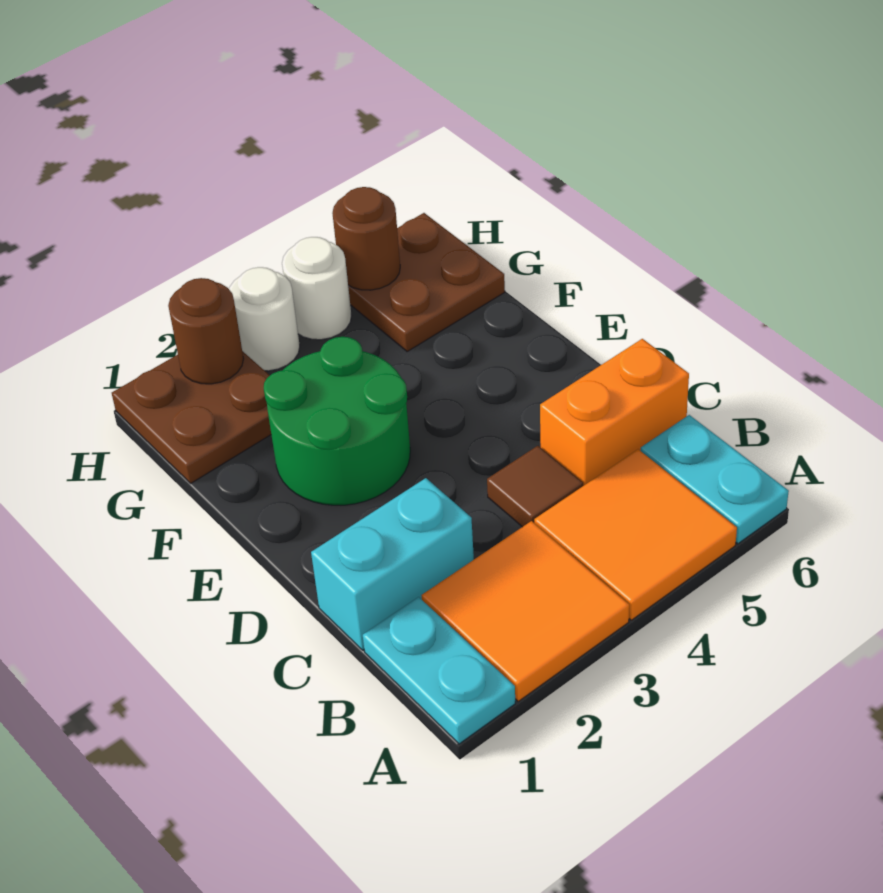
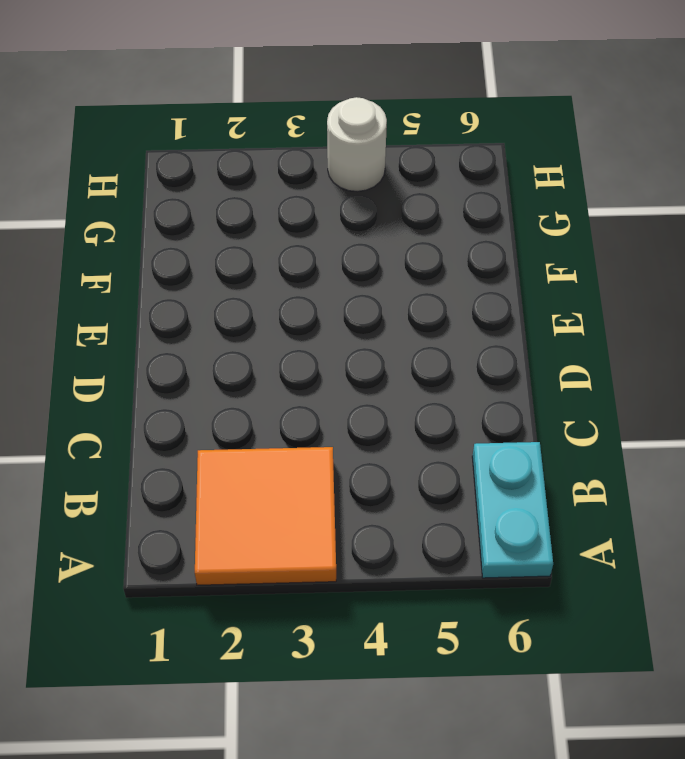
none -> cyan 1x2 plate [363,597,515,744]
none -> orange 2x2 tile [534,449,737,620]
none -> cyan 1x2 brick [311,478,474,650]

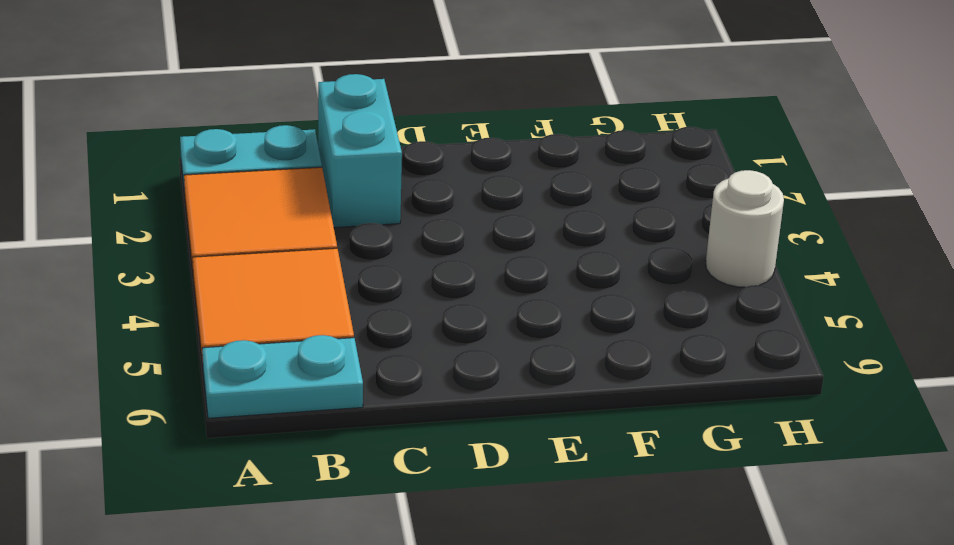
none -> brown 1x1 tile [487,446,583,527]
none -> orange 1x2 brick [540,339,689,486]
none -> green 2x2 round brick [264,337,410,505]

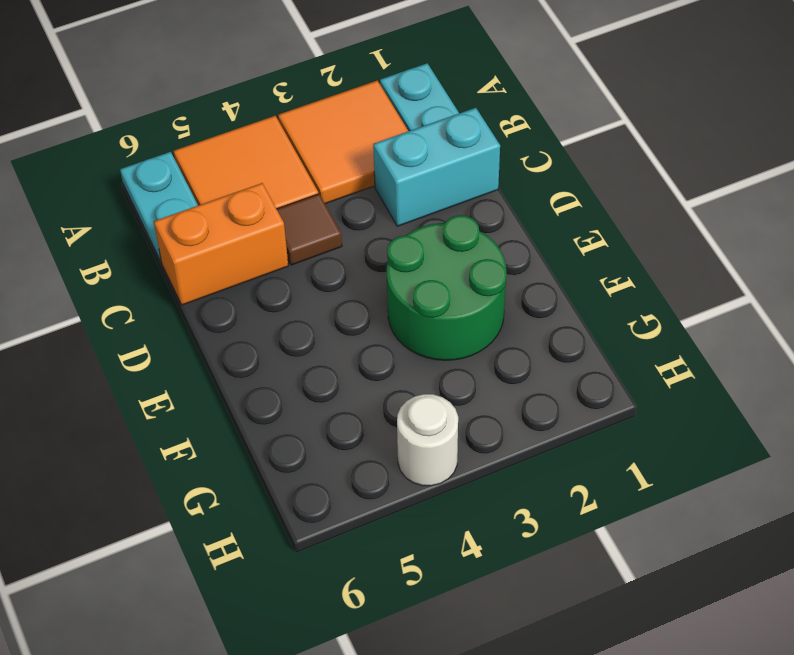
none -> brown 2x2 plate [112,351,271,483]
none -> brown 2x2 plate [348,213,505,352]
none -> white 1x1 round brick [229,267,300,371]

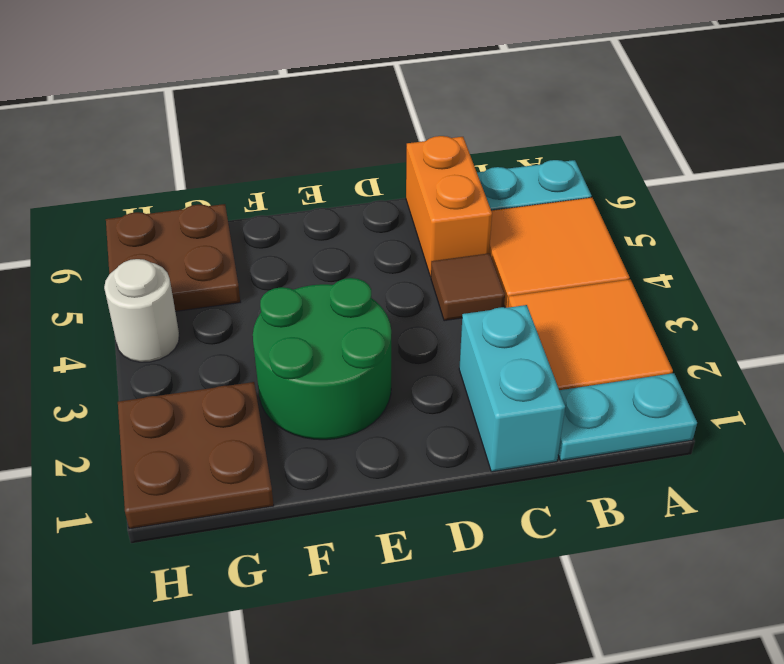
none -> white 1x1 round brick [229,267,300,371]
none -> brown 1x1 round brick [168,278,244,384]
none -> brown 1x1 round brick [332,187,400,290]

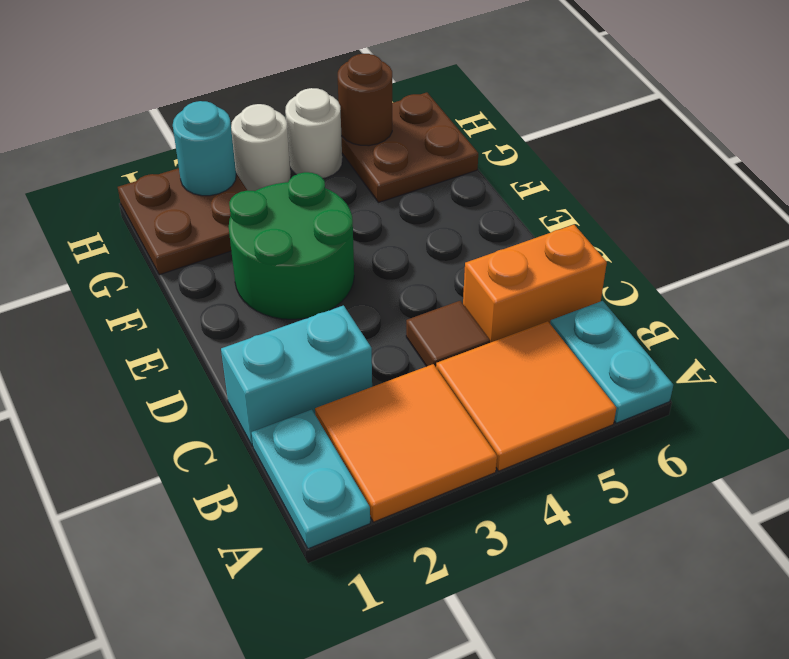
cyan 1x1 round brick [173,101,236,196] -> brown 1x1 round brick [168,278,244,384]

